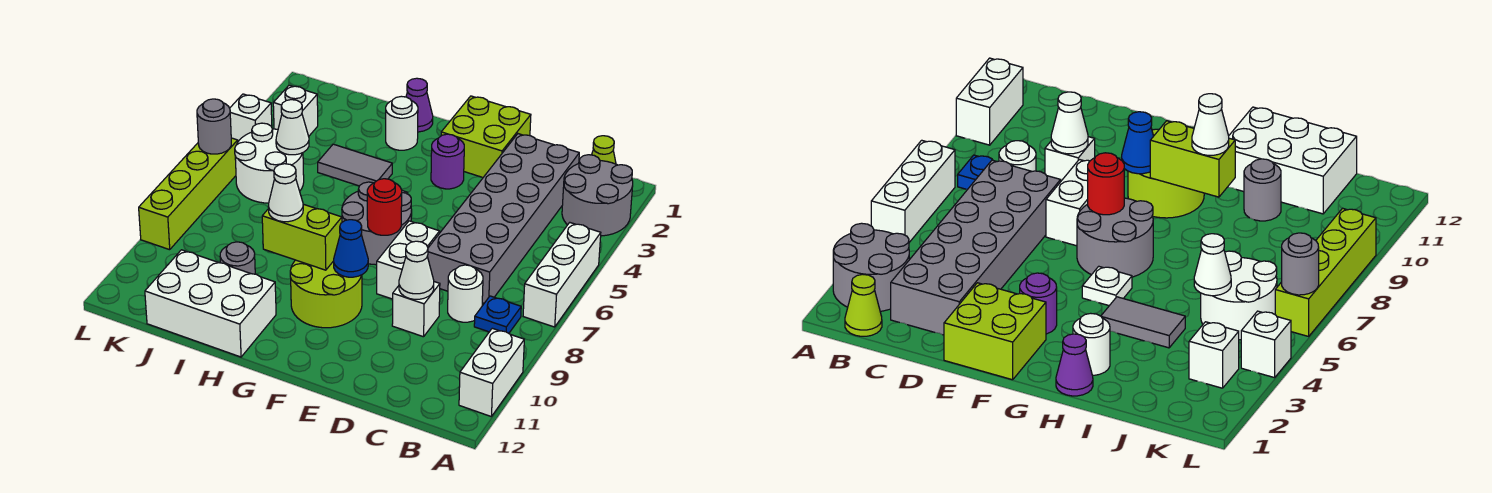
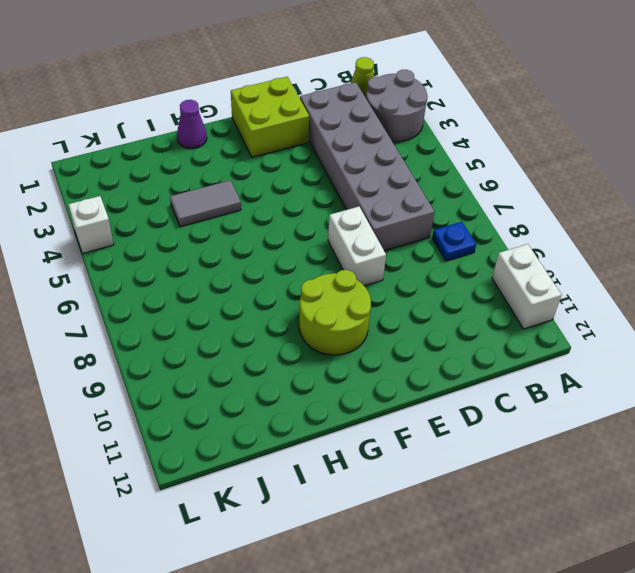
none -> white 1x3 brick [523,223,601,327]
none -> white 1x1 round brick [448,265,483,322]
none -> white 1x1 brick [392,282,440,337]
none -> purple 1x1 round brick [431,134,464,189]

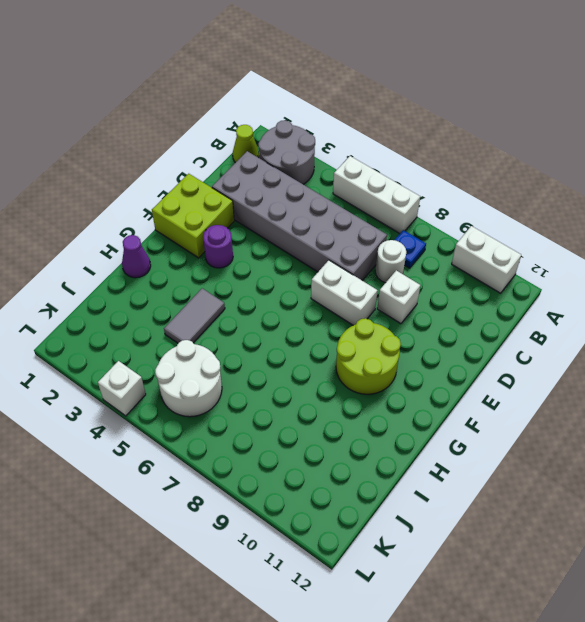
none -> grey 2x2 round brick [342,182,412,265]
none -> white 1x1 plate [1082,266,1132,306]
none -> white 1x1 round brick [386,96,418,150]
none -> white 2x3 brick [145,250,276,357]

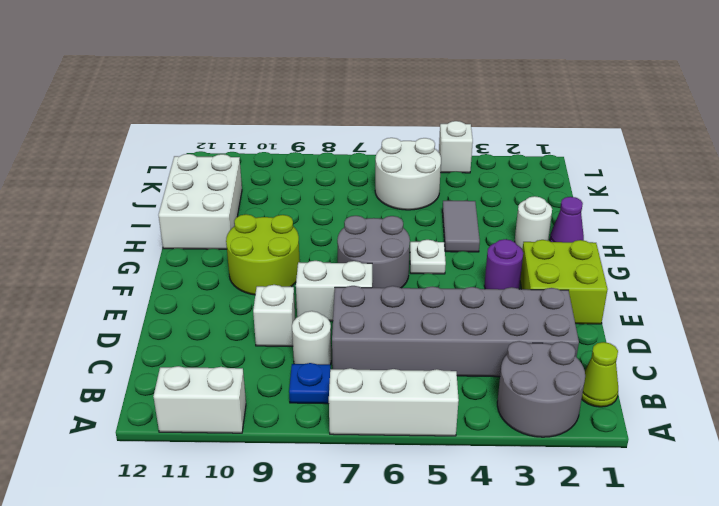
none -> grey 1x1 round brick [220,242,255,274]
none -> white 1x1 brick [273,85,318,136]
none -> lime 1x4 brick [139,138,238,250]
none -> white 1x1 cone [399,241,434,299]

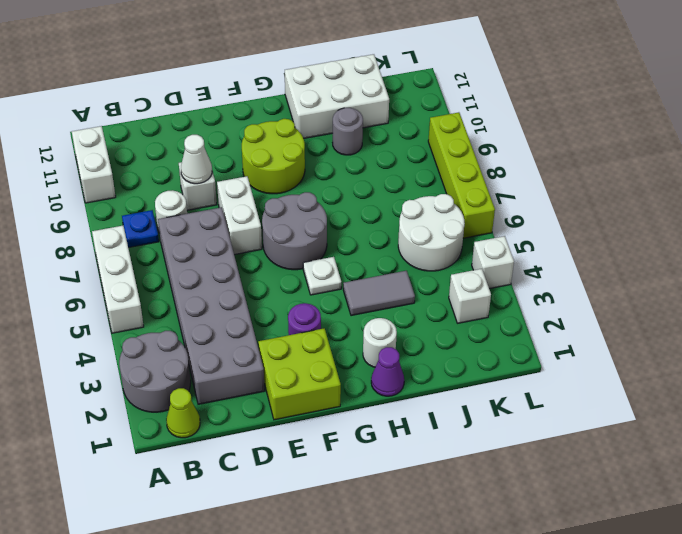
none -> red 1x1 round brick [367,179,402,235]
none -> blue 1x1 cone [334,220,368,277]
none -> lime 1x2 brick [262,204,342,270]
none -> white 1x1 cone [276,100,309,155]

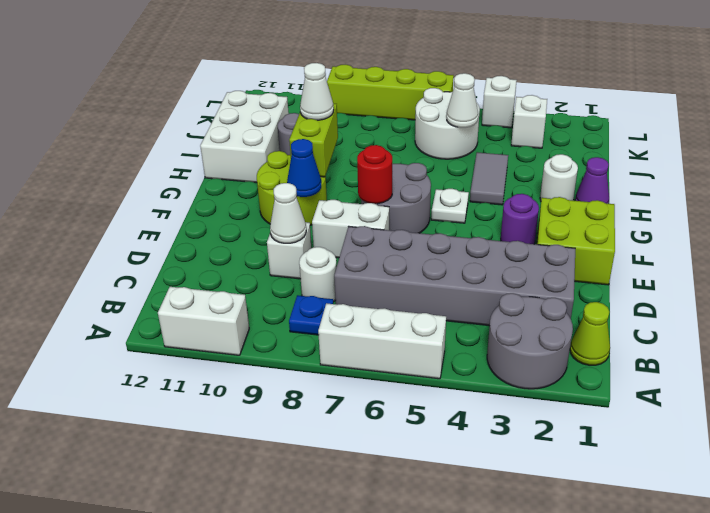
none -> grey 1x1 round brick [197,99,231,154]

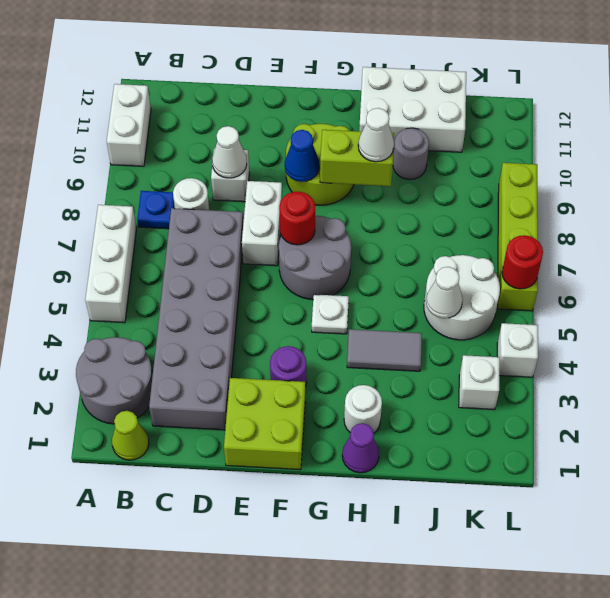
red 1x1 round brick [502,235,543,289] -> grey 1x1 round brick [197,99,231,154]

